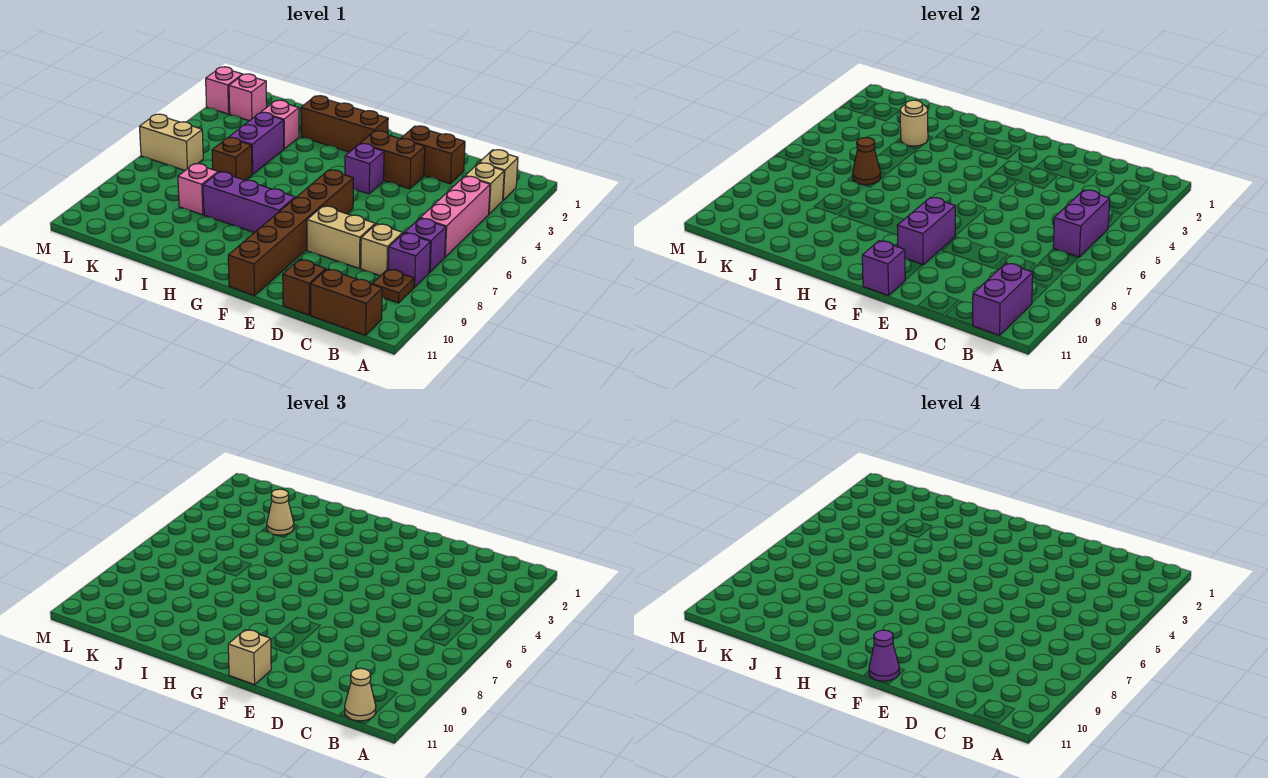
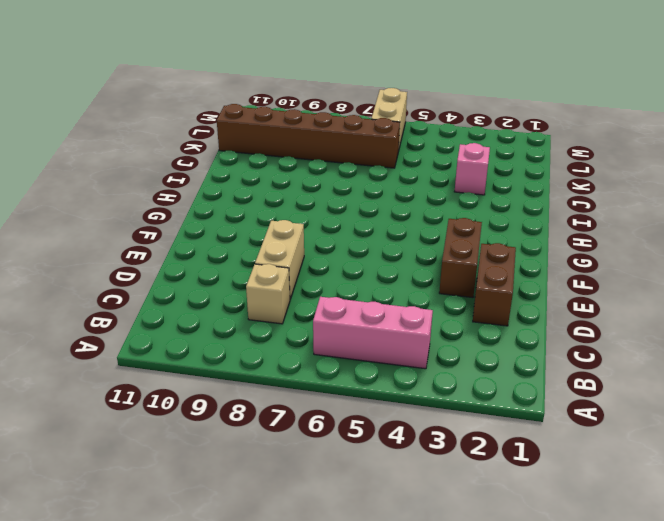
brown 1x6 brick [217,104,400,168] -> brown 1x6 brick moved to [228,170,353,296]
none -> tan 1x1 brick [479,150,518,200]
none -> tan 1x1 brick [465,163,504,214]
none -> purple 1x1 brick [405,218,446,272]
none -> purple 1x1 brick [388,233,430,287]

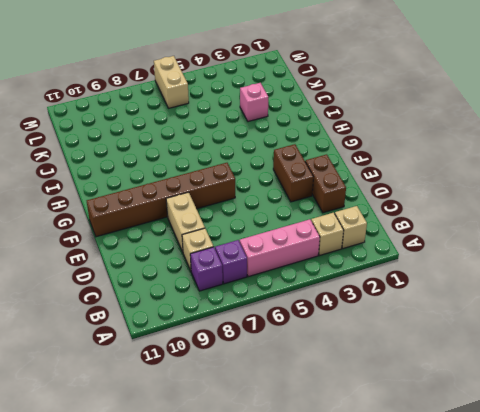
none -> brown 1x1 plate [372,269,414,303]
none -> brown 1x2 brick [311,269,382,335]
none -> brown 1x1 brick [283,259,326,315]
none -> purple 1x1 brick [345,144,384,194]

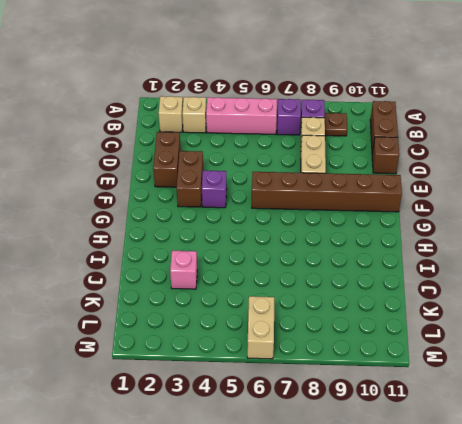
none -> brown 1x3 brick [301,96,388,152]
none -> purple 1x3 brick [203,172,295,233]
none -> purple 1x2 brick [229,112,284,174]
none -> brown 1x1 brick [212,137,252,180]

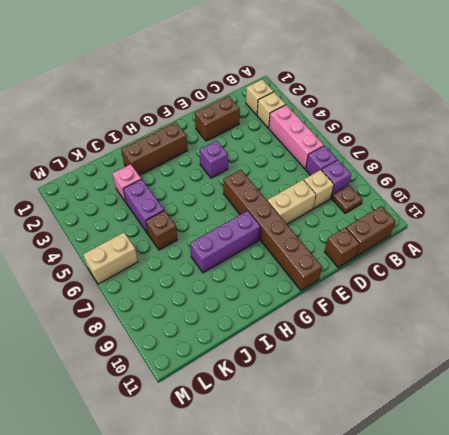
none -> brown 1x2 brick [360,131,425,189]
none -> pink 1x1 brick [178,164,218,215]
none -> pink 1x1 brick [229,74,267,121]
none -> pink 1x1 brick [206,67,243,114]

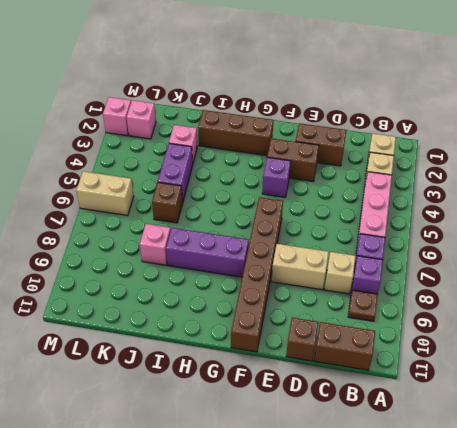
none -> purple 1x2 brick [1053,190,1110,257]
none -> purple 1x2 brick [972,263,1033,335]
none -> purple 1x2 brick [897,197,955,265]
none -> purple 1x1 brick [862,241,905,296]

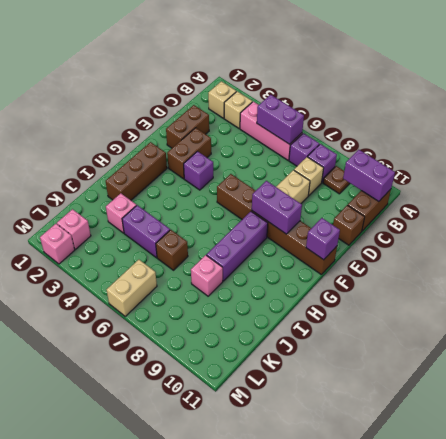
none -> tan 1x1 round brick [900,100,928,146]
none -> brown 1x1 cone [852,137,881,185]
none -> tan 1x1 cone [345,668,376,721]
none -> tan 1x1 brick [228,630,271,685]

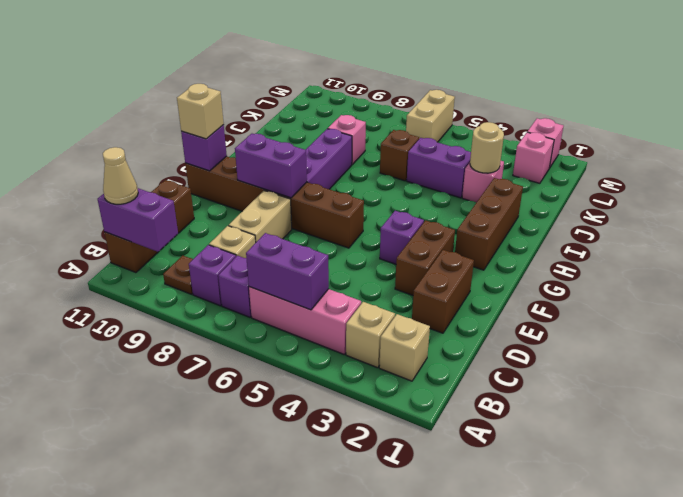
none -> brown 1x1 cone [852,137,881,185]
none -> tan 1x1 cone [267,489,294,535]
none -> purple 1x1 cone [869,630,899,681]

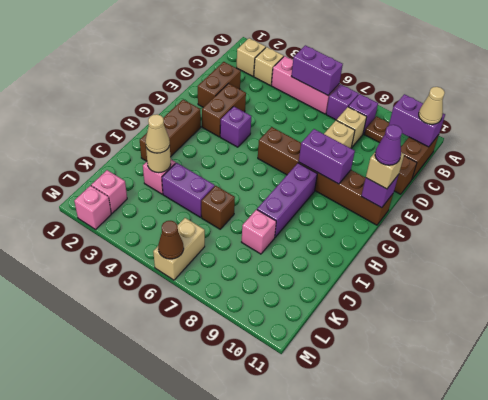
brown 1x1 cone [158,221,184,259] -> brown 1x1 cone moved to [852,137,881,185]

